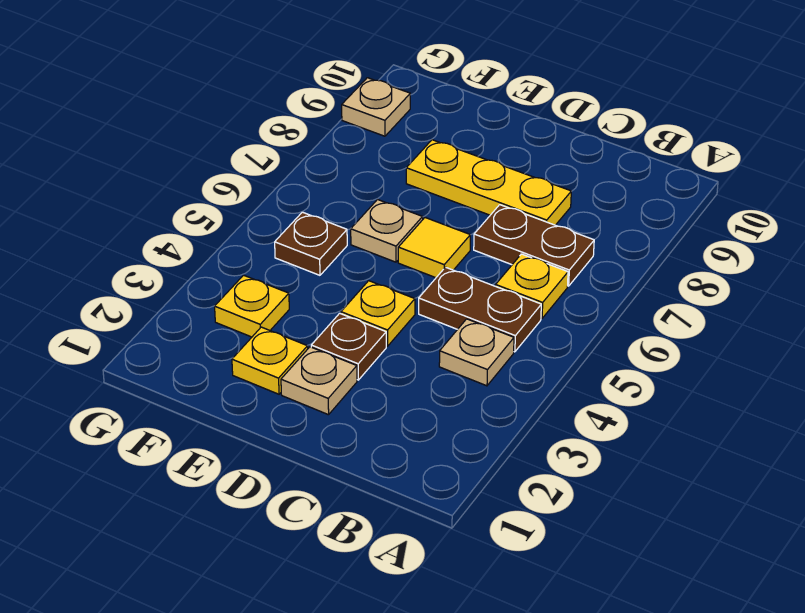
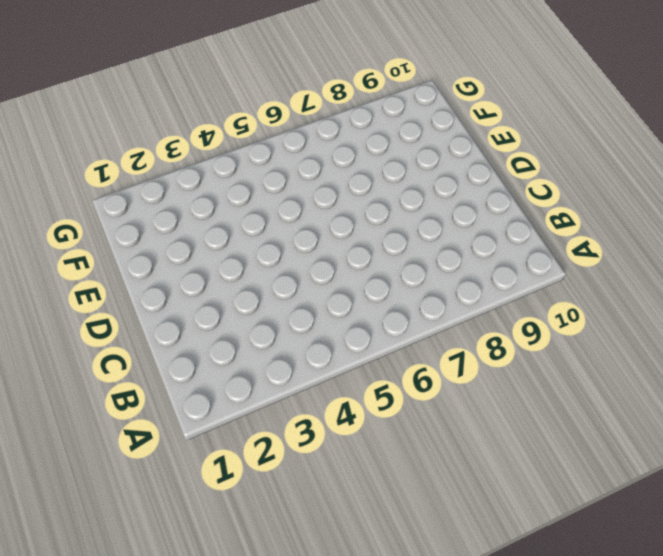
none -> tan 1x1 plate [439,319,514,386]
none -> brown 1x2 plate [419,267,541,352]
none -> yellow 1x1 plate [496,254,568,319]

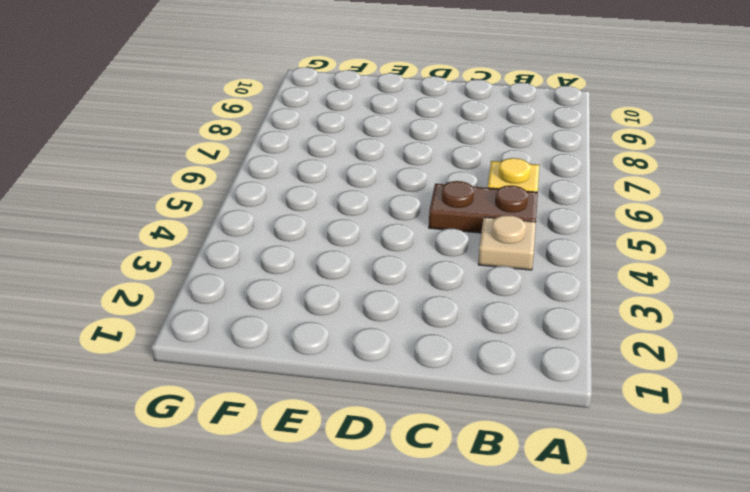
none -> brown 1x2 plate [474,205,594,286]
none -> yellow 1x3 plate [406,140,571,225]
none -> tan 1x1 plate [281,347,357,415]

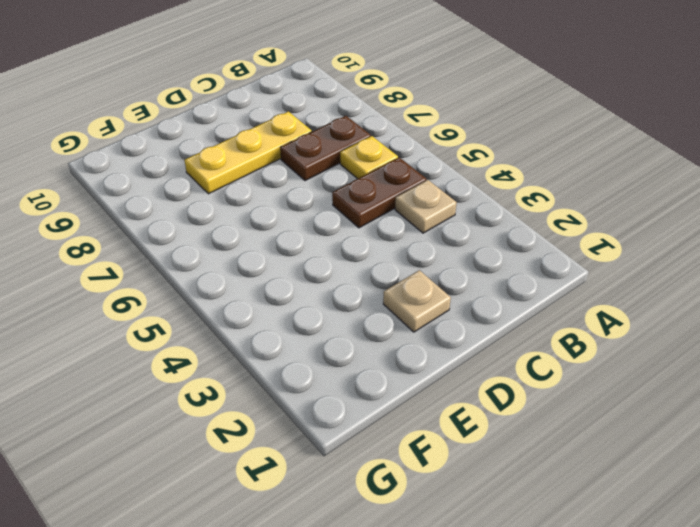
none -> brown 1x1 plate [311,313,386,380]
none -> yellow 1x1 plate [341,281,415,346]
none -> yellow 1x1 tile [398,218,470,278]

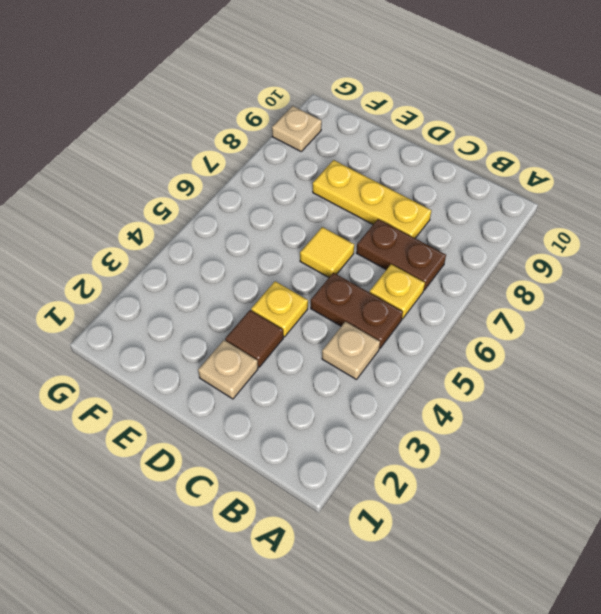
brown 1x1 tile [225,310,283,367] -> brown 1x1 plate [311,313,386,380]
none -> yellow 1x1 plate [232,327,308,394]
none -> tan 1x1 plate [351,200,423,262]
none -> yellow 1x1 plate [215,275,289,337]

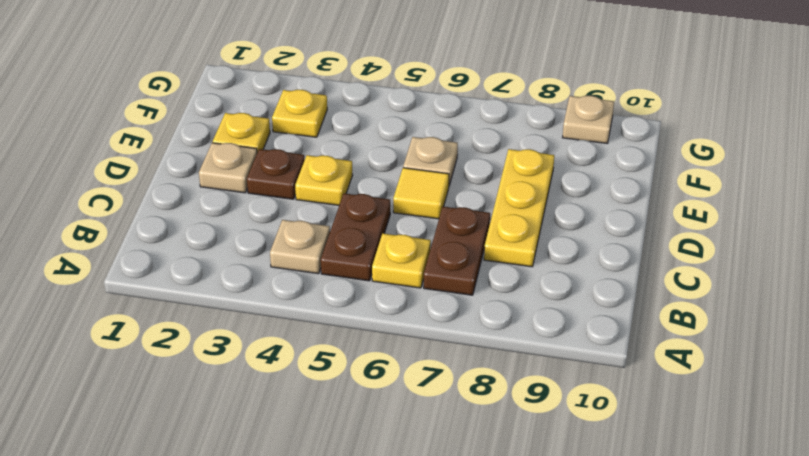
none -> brown 1x1 plate [275,212,347,275]

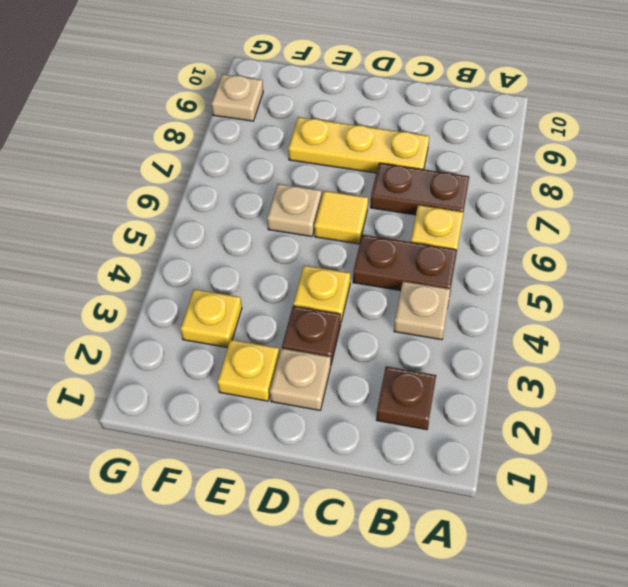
brown 1x1 plate [376,366,436,430] -> brown 1x1 plate moved to [275,212,347,275]

